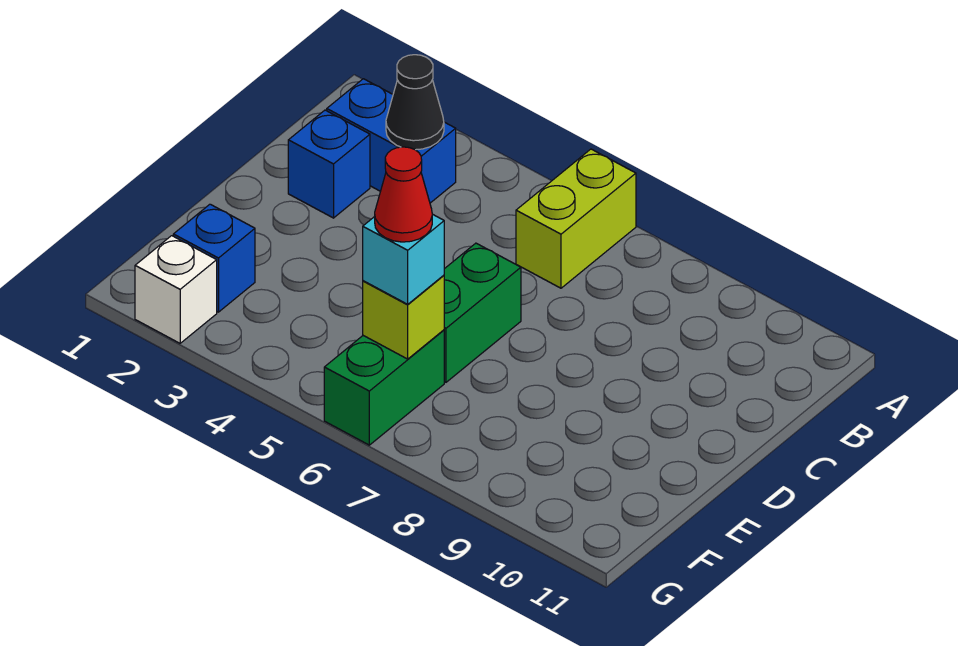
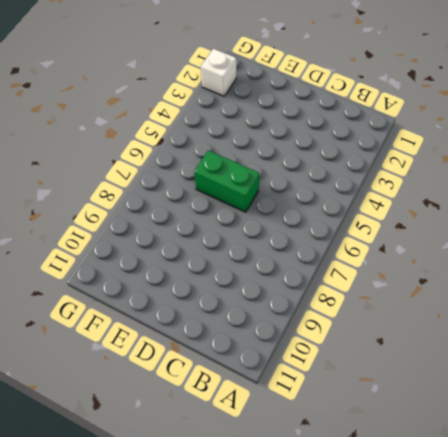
none -> lime 1x2 brick [516,149,636,288]
none -> blue 1x2 brick [327,79,456,203]

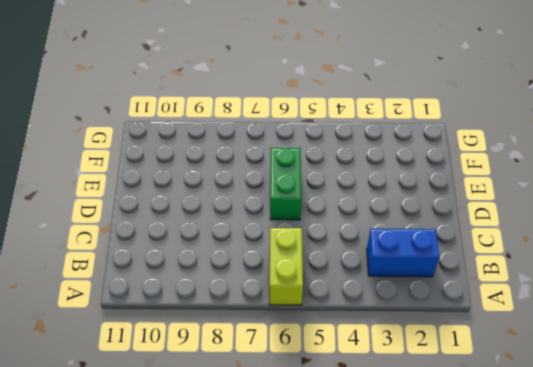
none -> blue 1x1 brick [288,110,370,218]
none -> blue 1x1 brick [173,204,255,312]

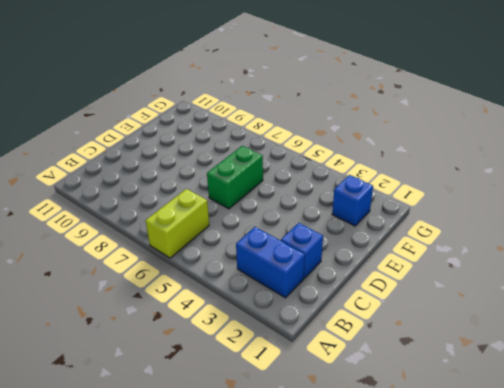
none -> green 1x2 brick [324,330,444,445]
none -> white 1x1 brick [135,236,217,343]

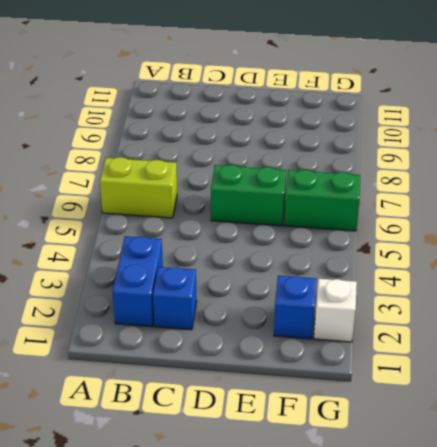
none -> black 1x1 cone [386,55,444,150]
none -> lime 1x1 brick [363,275,444,359]

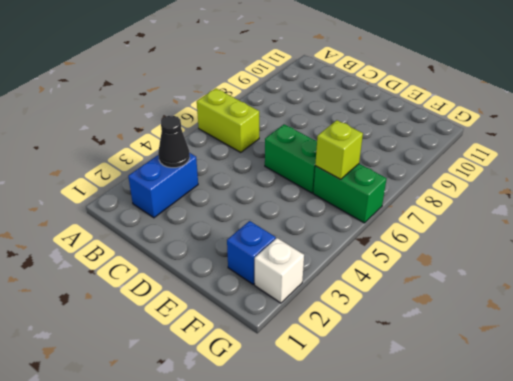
none -> blue 1x1 brick [288,110,370,218]
none -> cyan 1x1 brick [363,214,444,304]

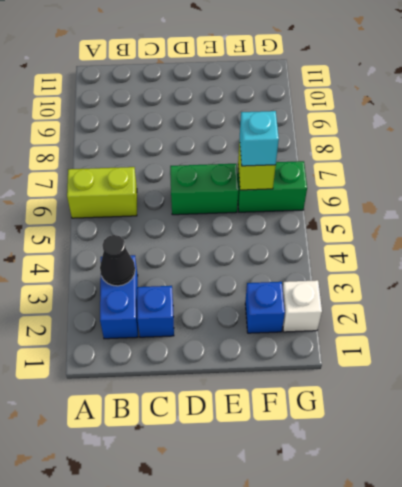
none -> red 1x1 cone [375,147,432,242]

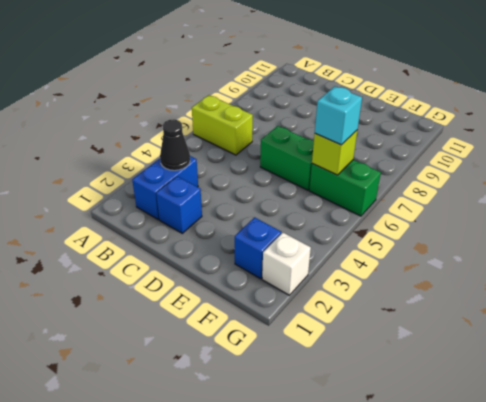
none -> red 1x1 cone [375,147,432,242]

